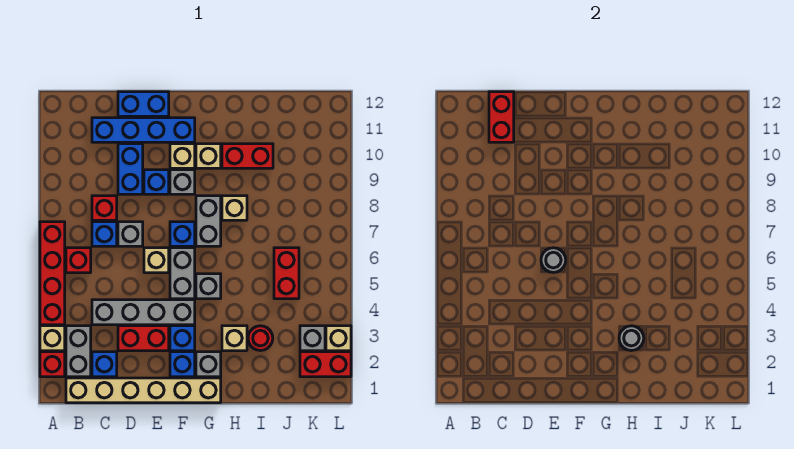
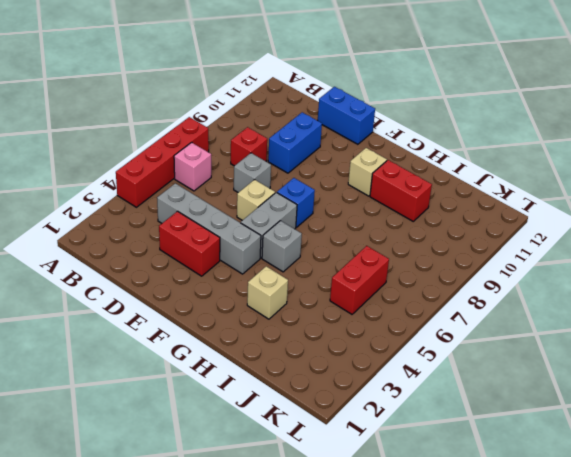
pink 1x1 brick [174,143,211,191] -> red 1x1 brick [66,248,91,273]
none -> red 1x1 brick [40,352,65,377]
none -> tan 1x1 brick [40,326,65,351]
none -> tan 1x6 brick [66,378,221,403]
none -> grey 1x2 brick [66,326,91,377]

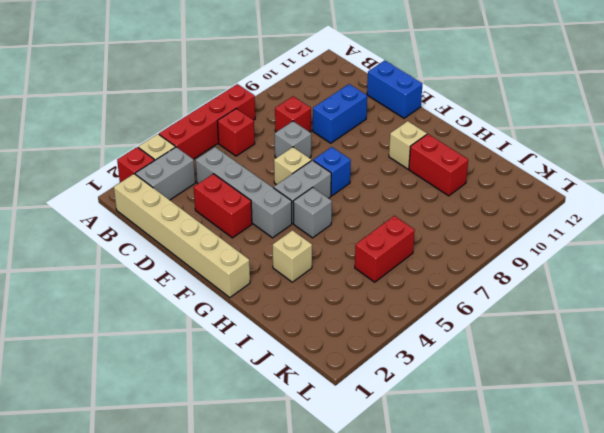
none -> blue 1x1 brick [92,352,117,377]
none -> blue 1x1 brick [92,222,117,246]
none -> blue 1x4 brick [92,118,195,142]
none -> blue 1x1 brick [144,170,169,194]

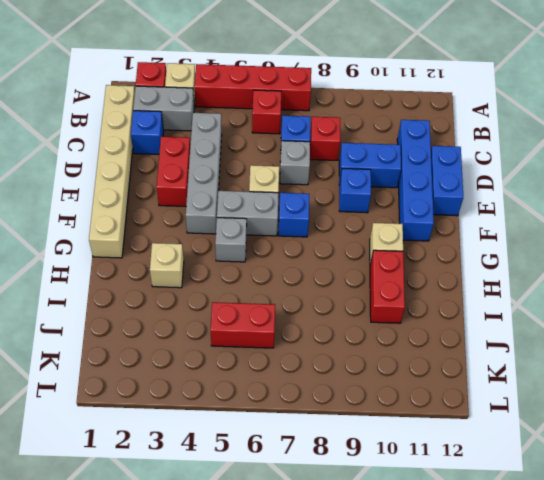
none -> blue 1x1 brick [170,352,195,377]
none -> blue 1x1 brick [170,326,195,351]
none -> grey 1x1 brick [170,170,195,194]
none -> tan 1x1 brick [170,144,195,168]

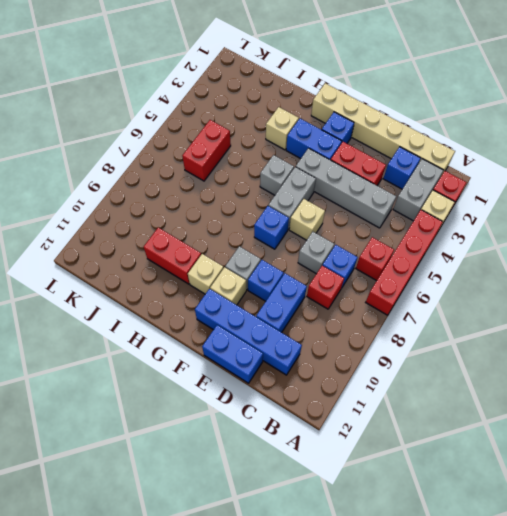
blue 1x2 brick [286,119,342,160] -> blue 1x1 brick [170,326,195,351]
none -> grey 1x1 brick [196,352,221,377]
none -> grey 1x2 brick [196,196,221,246]
none -> tan 1x1 brick [222,196,247,220]
none -> red 1x1 round brick [248,326,273,351]

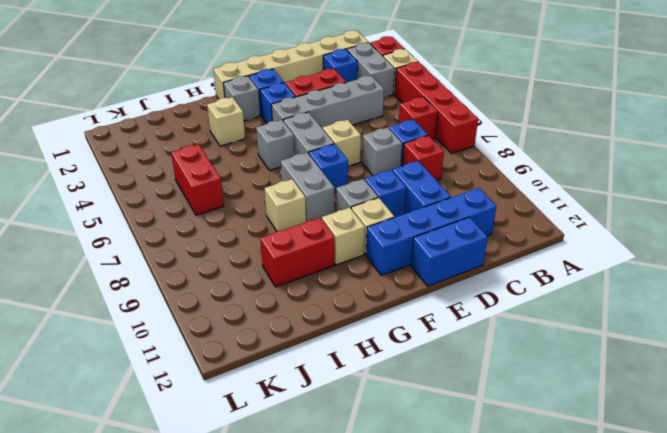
none -> red 1x1 round brick [248,326,273,351]
none -> red 1x2 brick [300,352,351,377]
none -> grey 1x1 brick [300,326,325,351]
none -> tan 1x1 brick [326,326,351,351]

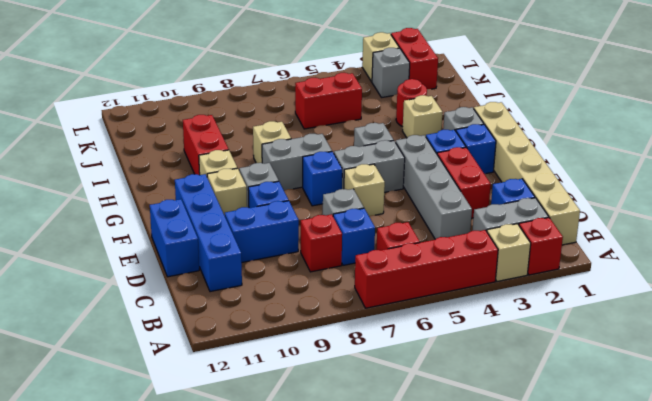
none -> red 1x2 brick [489,92,514,142]
none -> grey 1x1 round brick [541,248,566,272]
none -> grey 1x1 round brick [619,326,644,351]

